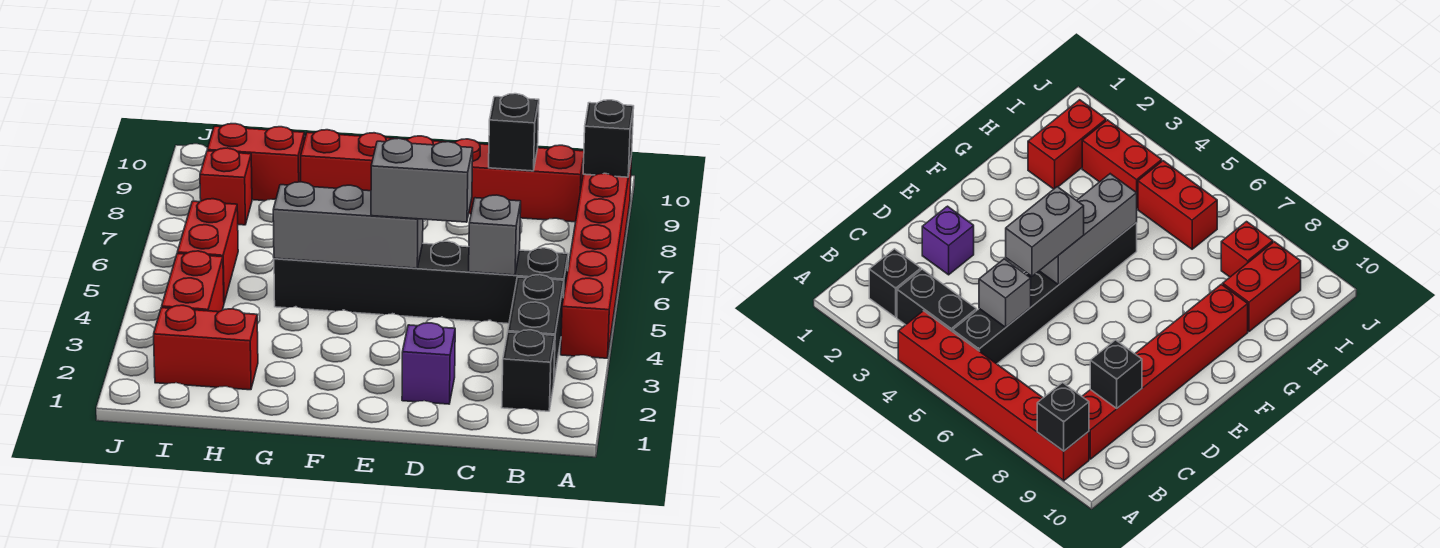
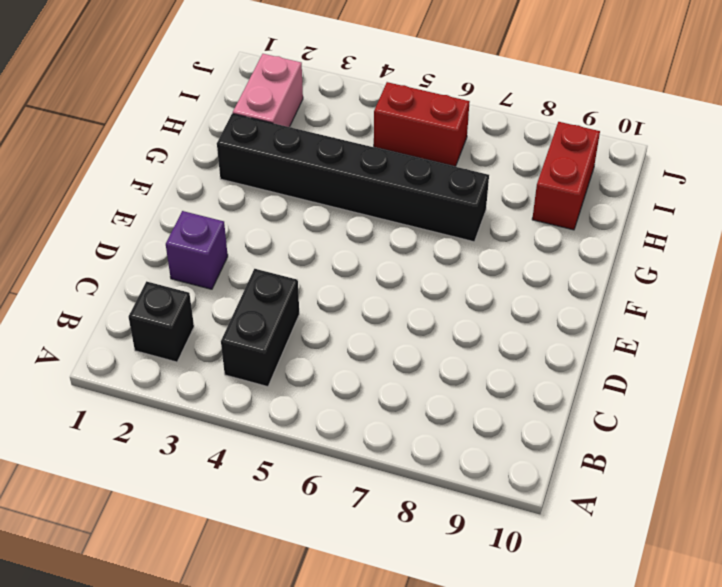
black 1x2 brick [221,269,299,387] -> black 1x2 brick turned to [508,275,564,379]
black 1x6 brick [217,114,489,242] -> black 1x6 brick turned to [274,241,568,324]
pink 1x2 brick [233,54,303,127] -> red 1x2 brick [154,305,258,390]
none -> red 1x6 brick [561,156,632,358]
none -> red 1x6 brick [301,130,584,222]
none -> red 1x2 brick [162,251,224,312]

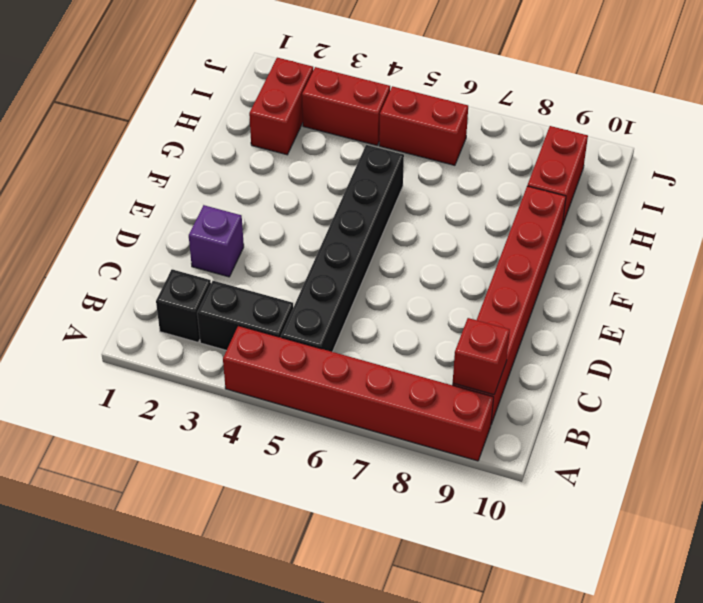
red 1x1 brick [453,318,510,395] -> red 1x1 brick moved to [200,148,252,225]
none -> black 1x1 brick [583,100,634,177]
none -> grey 1x1 brick [469,195,521,275]
none -> black 1x1 brick [489,94,539,171]

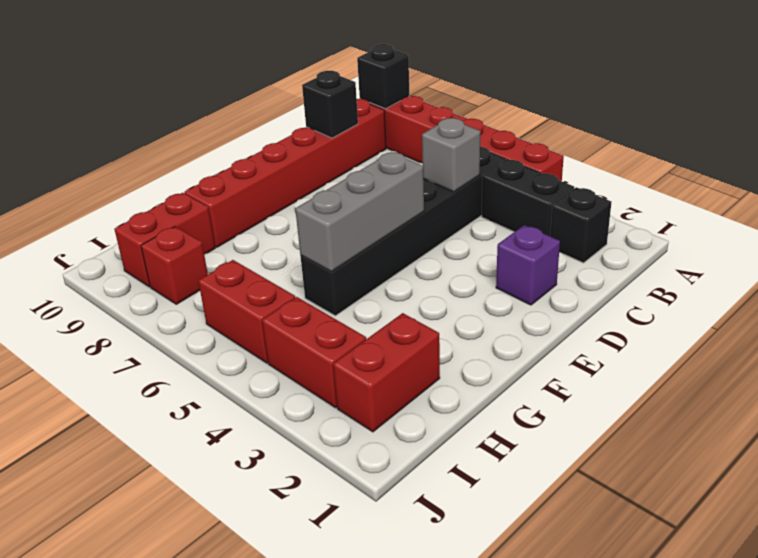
none -> grey 1x2 brick [371,138,473,222]

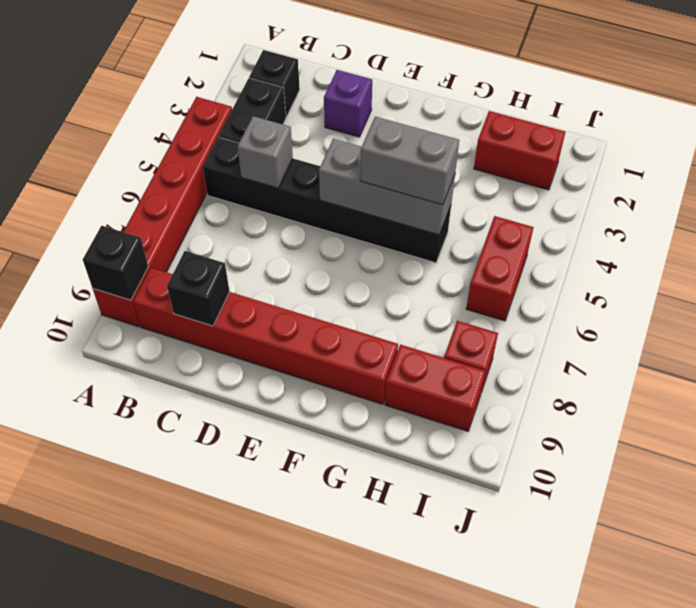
grey 1x2 brick [360,117,459,205] -> grey 1x2 brick moved to [371,138,473,222]
none -> red 1x2 brick [162,251,224,312]

